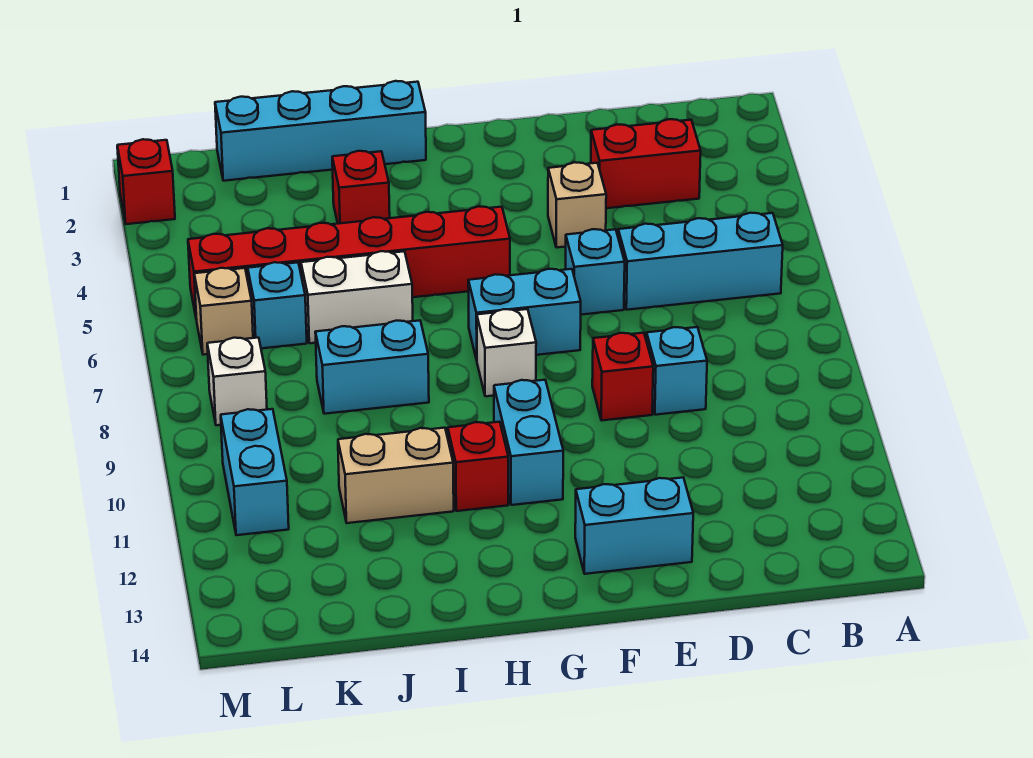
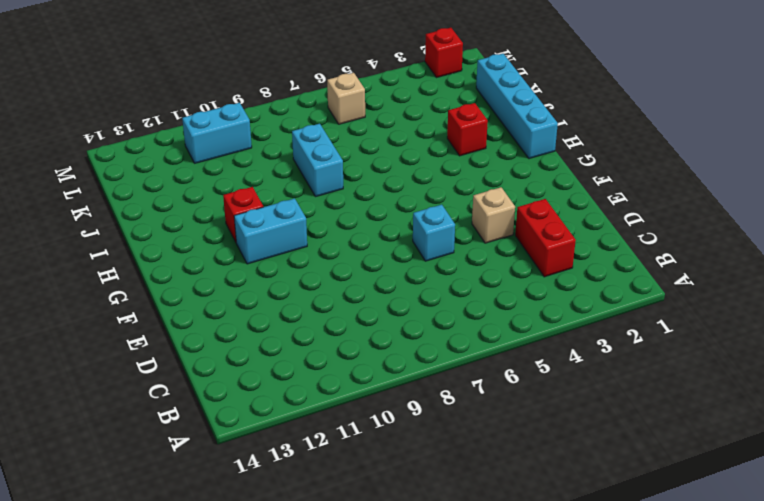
none -> cyan 1x3 brick [618,213,783,310]
none -> cyan 1x1 brick [646,327,707,415]
none -> red 1x1 brick [592,333,653,421]

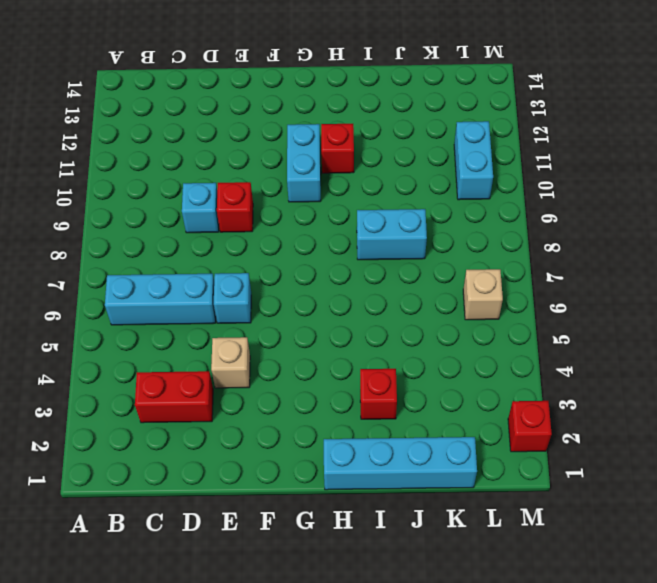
none -> cyan 1x2 brick [575,478,693,574]
none -> cyan 1x2 brick [468,269,581,360]
none -> red 1x6 brick [188,206,510,320]

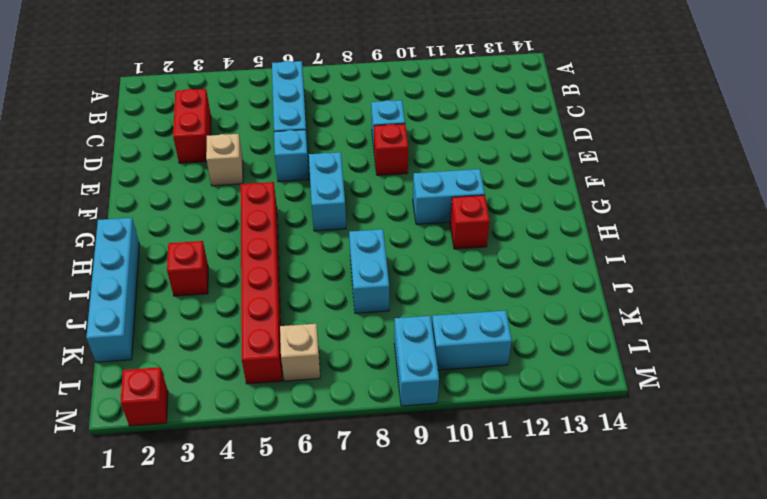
cyan 1x2 brick [394,316,439,406] -> cyan 1x2 brick moved to [575,478,693,574]
none -> white 1x1 brick [477,309,536,396]
none -> white 1x2 brick [301,251,413,343]
none -> tan 1x2 brick [338,428,454,523]

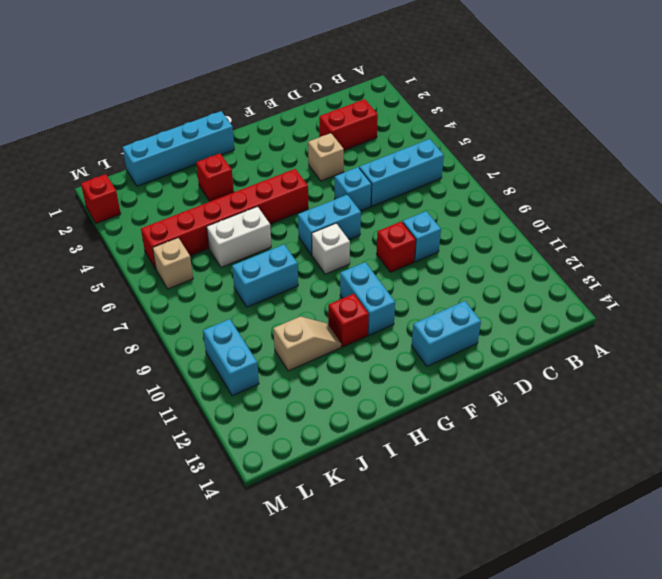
tan 1x2 slope [273,317,341,371] -> tan 1x2 brick [338,428,454,523]
none -> cyan 1x1 brick [248,262,307,348]
none -> white 1x1 brick [207,338,267,425]

